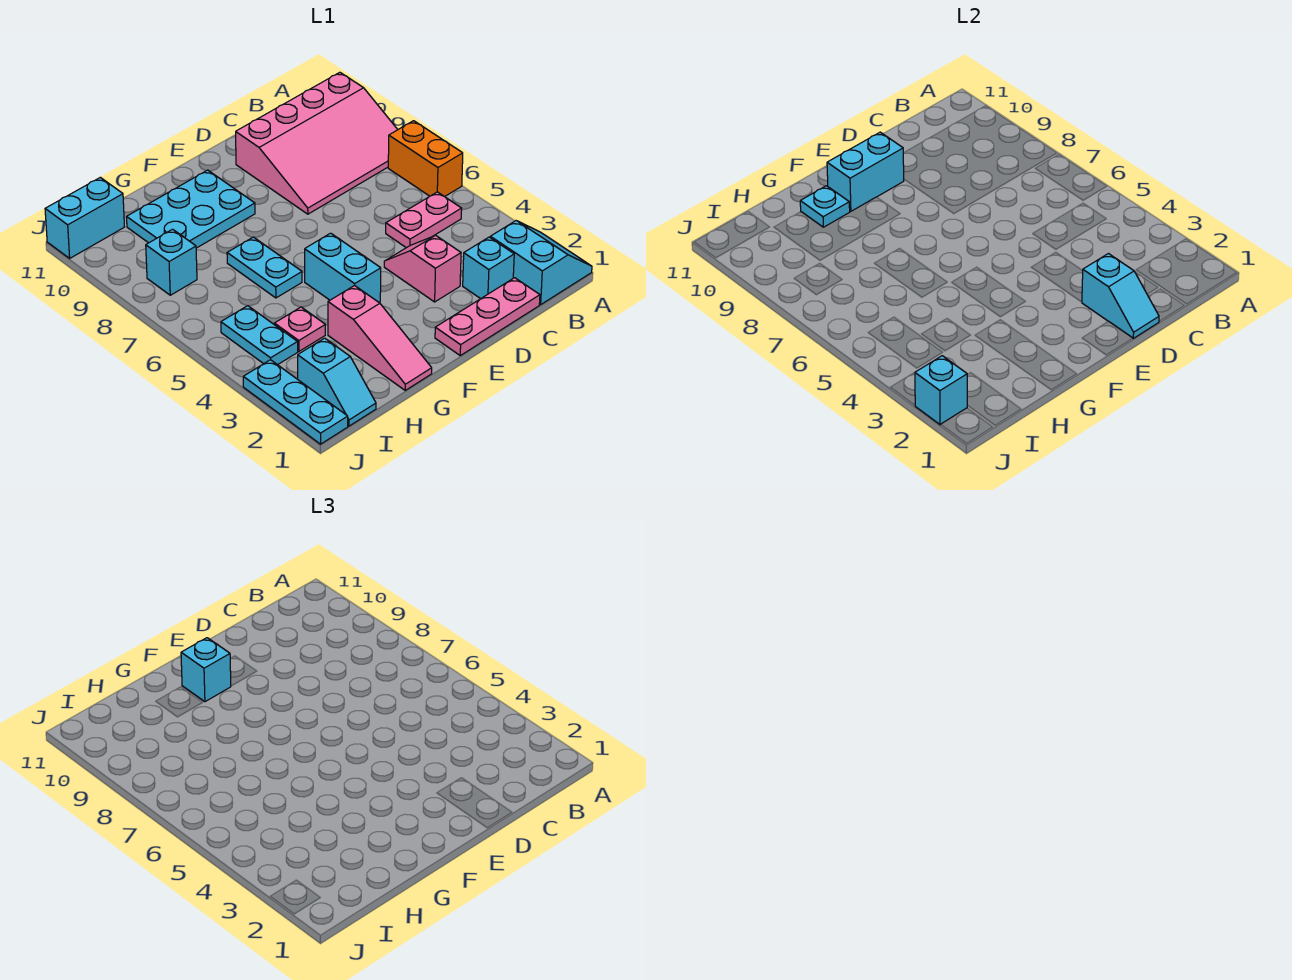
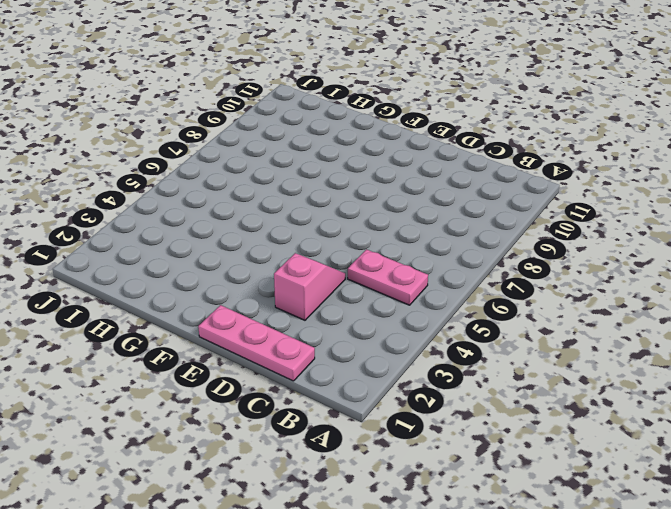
none -> cyan 2x2 slope [490,221,592,305]
none -> orange 1x2 brick [388,121,463,197]
none -> pink 3x4 slope [236,72,398,214]

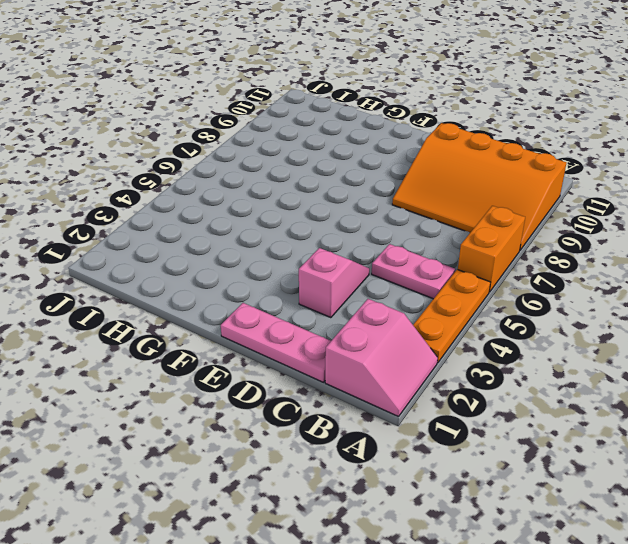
pink 2x2 slope [325,299,438,417] -> cyan 2x2 slope [490,221,592,305]
orange 1x3 plate [413,269,491,363] -> none
orange 3x4 slope [392,123,567,250] -> pink 3x4 slope [236,72,398,214]
none -> cyan 1x1 brick [463,237,514,299]
none -> cyan 1x2 brick [305,233,381,302]
none -> cyan 2x3 plate [127,170,255,248]

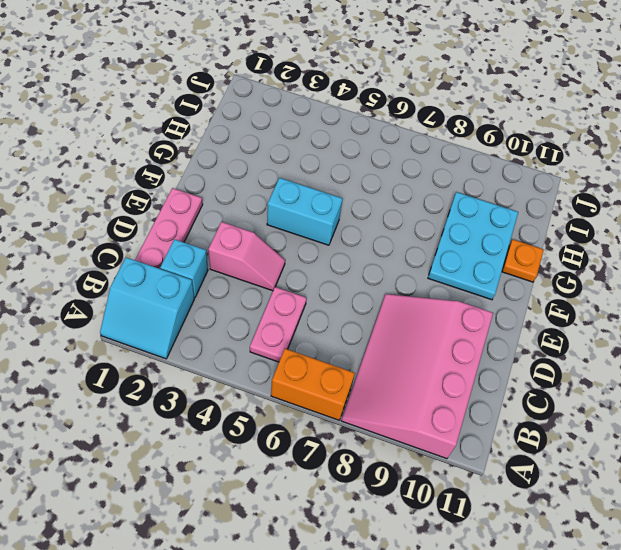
orange 1x1 plate [502,240,544,282] -> none
none -> pink 1x3 slope [328,285,432,390]
none -> cyan 1x2 plate [227,237,302,298]
none -> pink 1x1 plate [274,307,325,351]

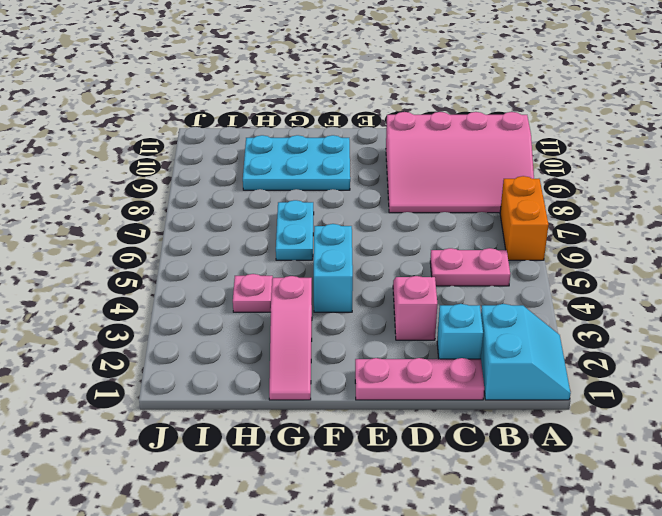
none -> cyan 1x2 slope [298,338,376,426]
none -> cyan 1x2 plate [221,306,298,365]
none -> cyan 1x1 brick [146,229,197,295]

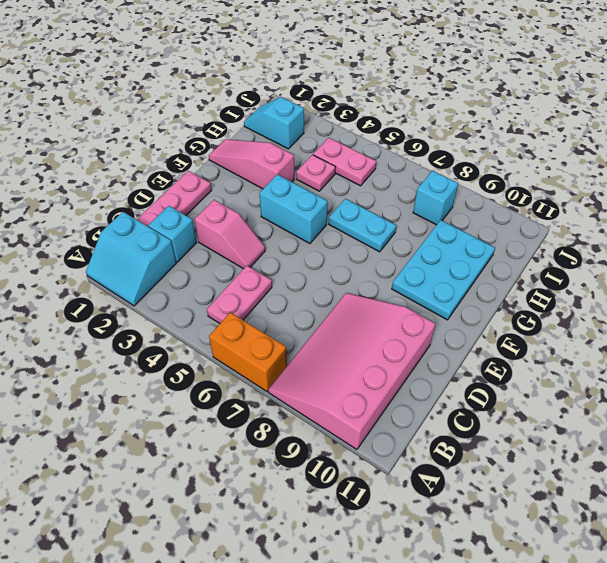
pink 1x2 plate [313,138,376,186] -> cyan 1x2 plate [221,306,298,365]
none -> cyan 1x2 brick [45,177,124,258]
none -> cyan 1x3 plate [243,360,348,444]
none -> cyan 1x2 slope [1082,254,1159,338]

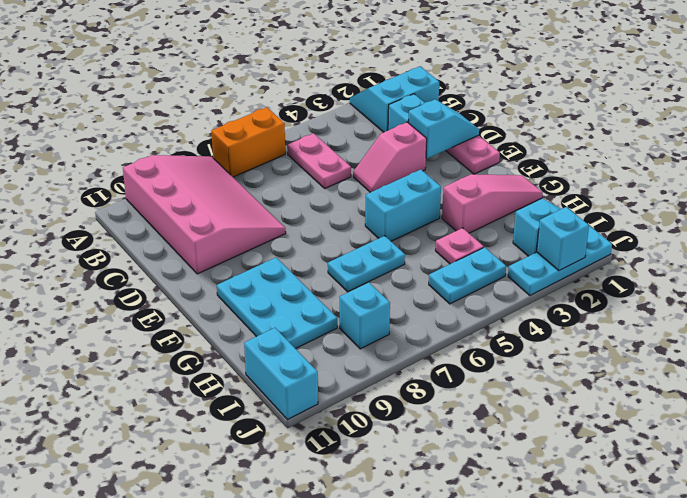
none -> cyan 1x2 brick [827,132,904,211]
none -> cyan 1x1 plate [800,186,850,227]
none -> cyan 1x1 brick [181,638,231,702]

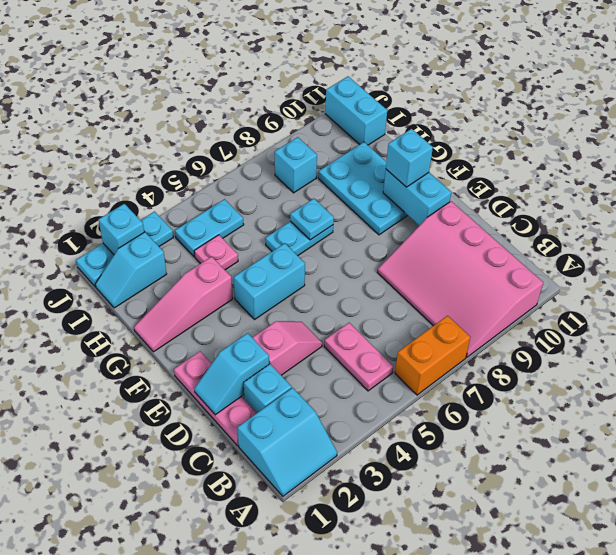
cyan 1x1 plate [290,199,334,240] -> cyan 1x1 plate moved to [800,186,850,227]

